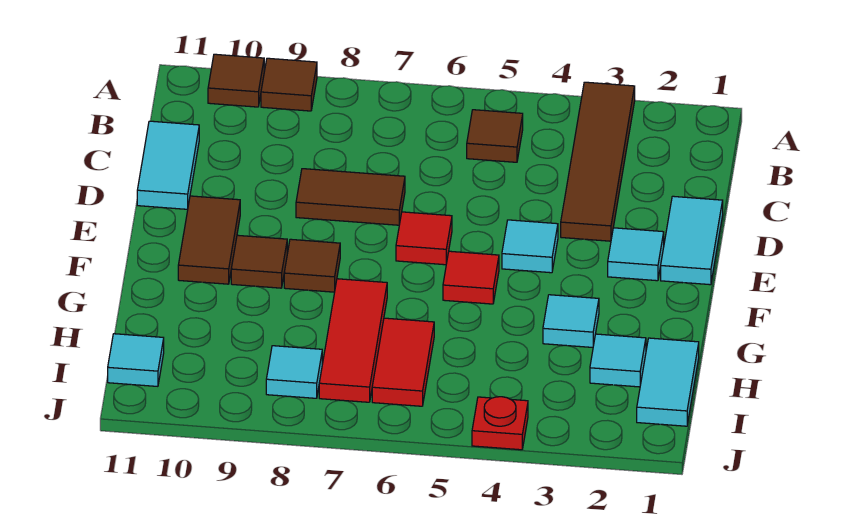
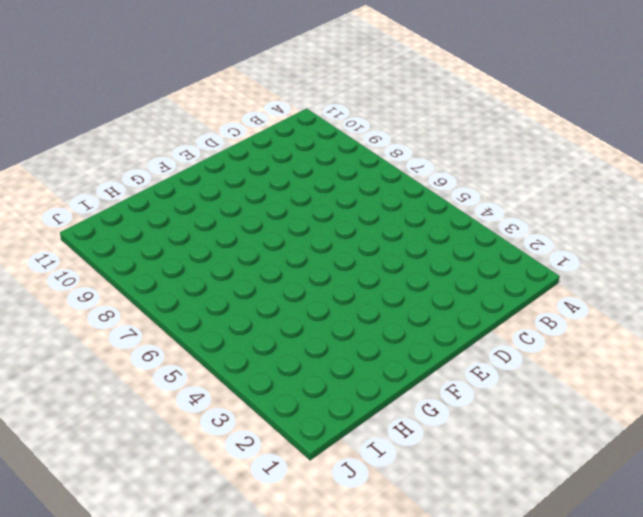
none -> brown 1x4 tile [561,82,635,241]
none -> brown 1x1 tile [261,58,317,111]
none -> brown 1x1 tile [208,54,264,107]

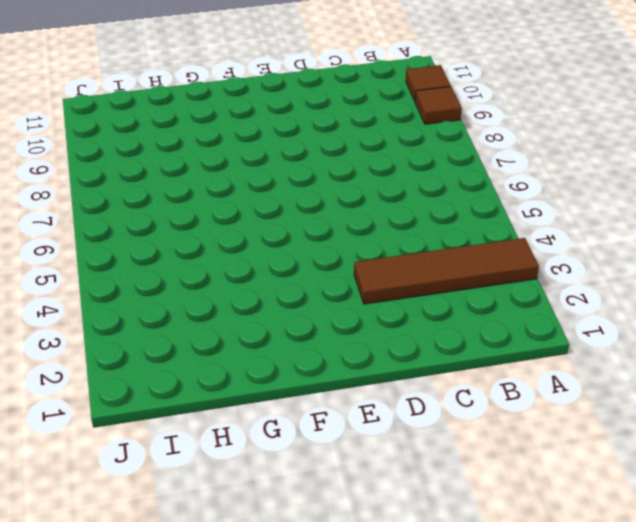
none -> brown 1x1 tile [467,110,523,162]
none -> cyan 1x2 tile [137,121,199,209]
none -> cyan 1x2 tile [661,196,723,285]

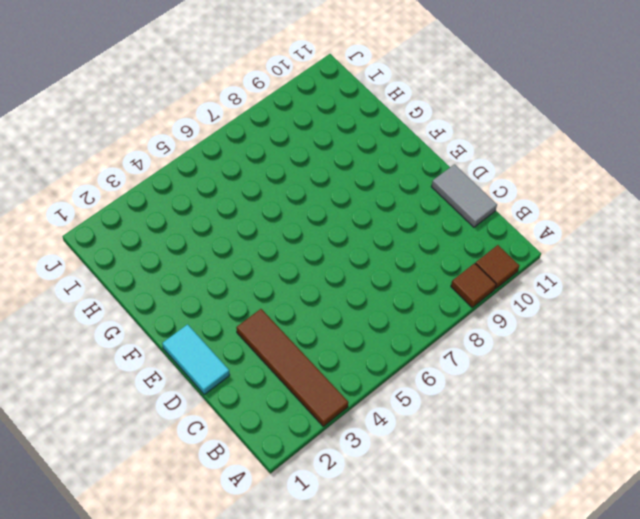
grey 1x2 tile [431,164,497,227] -> cyan 1x2 tile [137,121,199,209]
none -> brown 1x1 tile [467,110,523,162]
none -> brown 1x2 tile [296,169,405,225]
none -> cyan 1x1 tile [608,228,664,281]

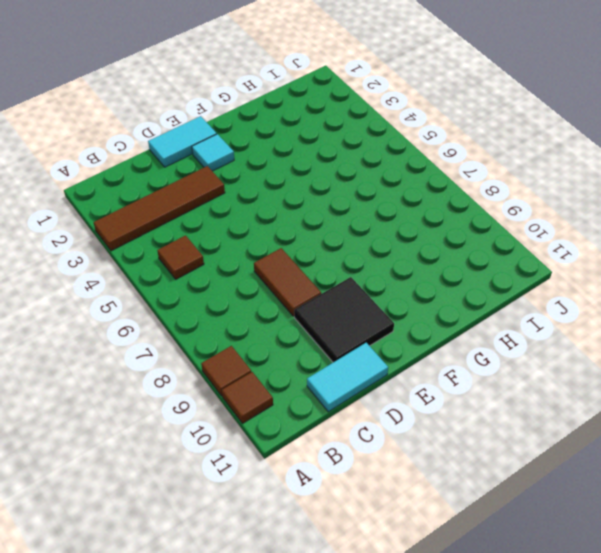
black 2x2 tile [294,277,394,362] -> brown 1x2 tile [178,196,240,284]
none -> cyan 1x1 tile [502,220,558,273]
none -> red 1x1 tile [396,212,452,265]
none -> red 1x1 tile [443,251,499,304]

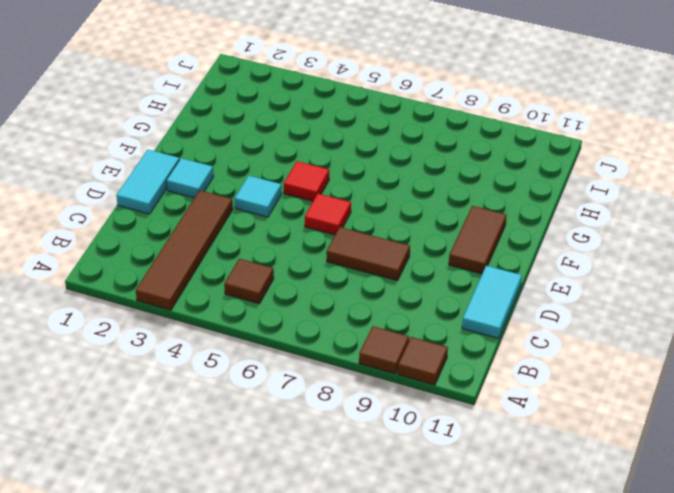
none -> brown 1x1 tile [284,239,340,292]
none -> brown 1x1 tile [231,235,287,288]
none -> cyan 1x1 tile [543,295,599,347]

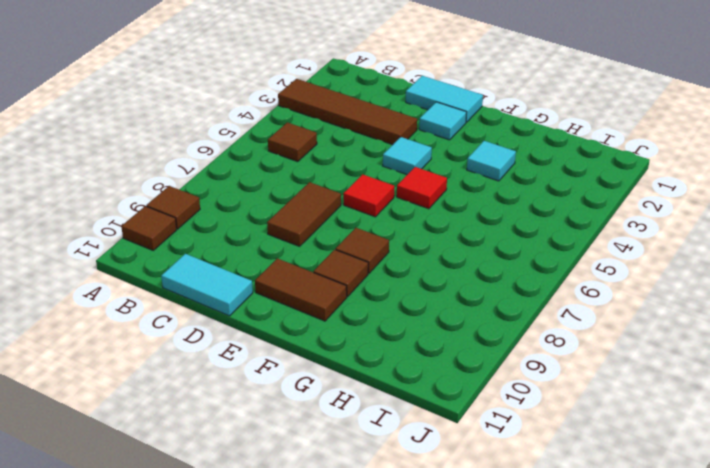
none -> red 1x3 tile [319,279,387,402]
none -> cyan 1x2 tile [637,338,699,426]
none -> cyan 1x1 tile [590,334,646,387]

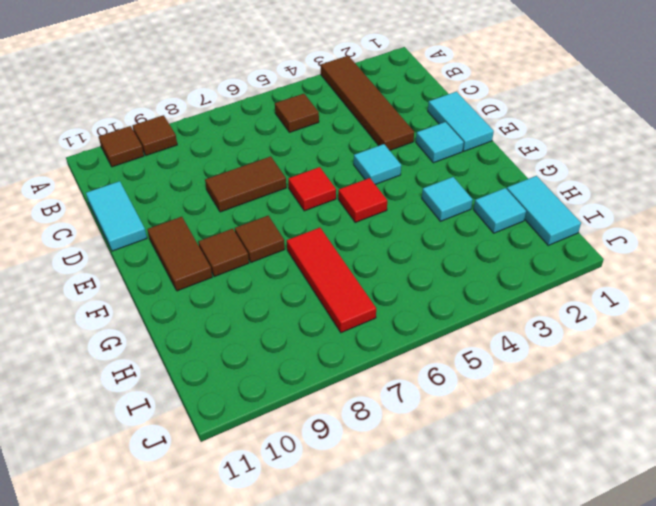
none -> red 1x2 tile [372,318,434,406]
none -> cyan 1x1 tile [266,346,322,398]
none -> cyan 1x1 tile [108,334,164,386]

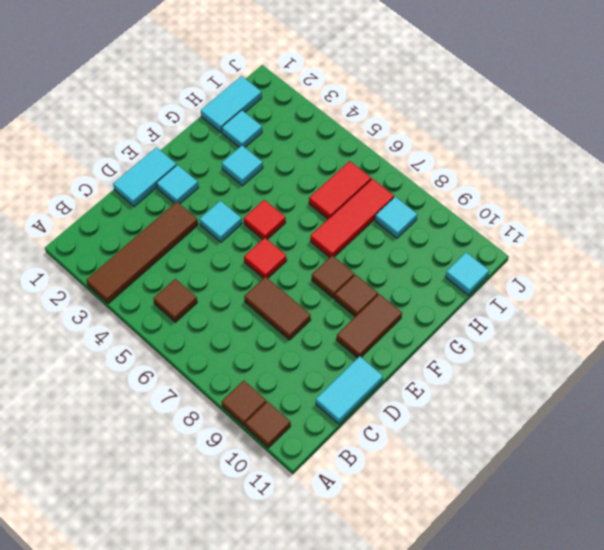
none -> red 1x1 plate [472,397,528,450]

